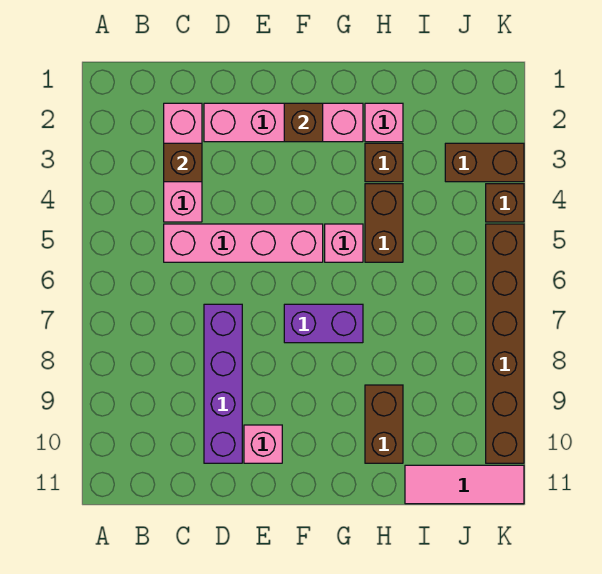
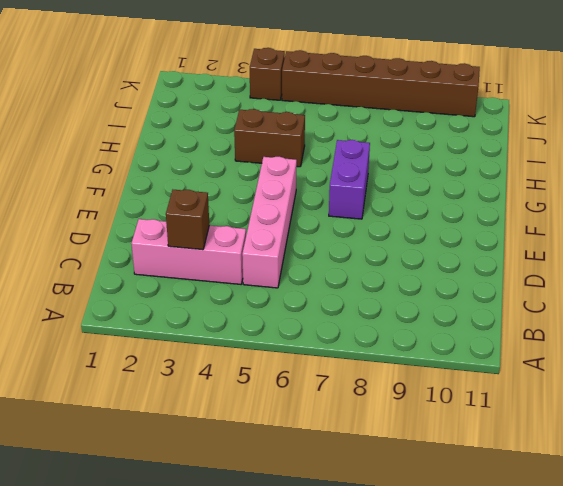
none -> pink 1x4 brick [204,103,363,142]
none -> purple 1x4 brick [204,304,242,463]
none -> pink 1x1 brick [244,425,282,463]

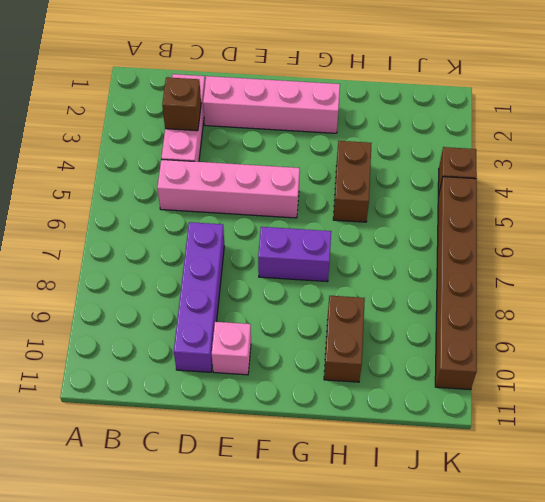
none -> pink 1x1 brick [325,224,363,262]
none -> pink 1x1 brick [365,103,403,142]
none -> brown 1x1 brick [365,143,403,182]

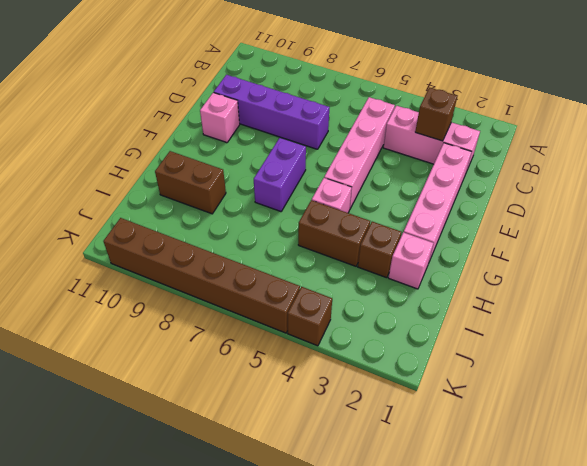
none -> pink 1x3 tile [405,465,524,504]
none -> brown 1x2 brick [445,143,524,182]
none -> brown 1x1 brick [284,103,323,142]

